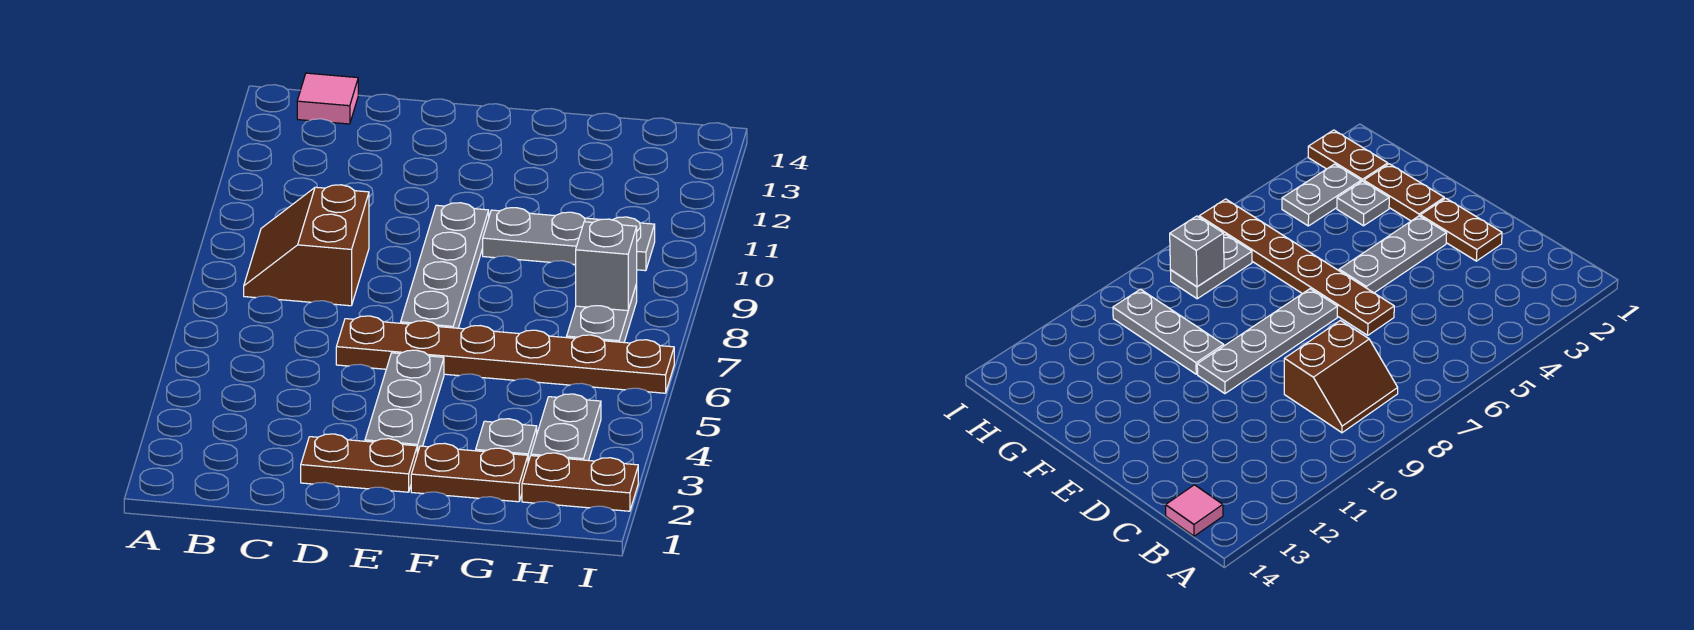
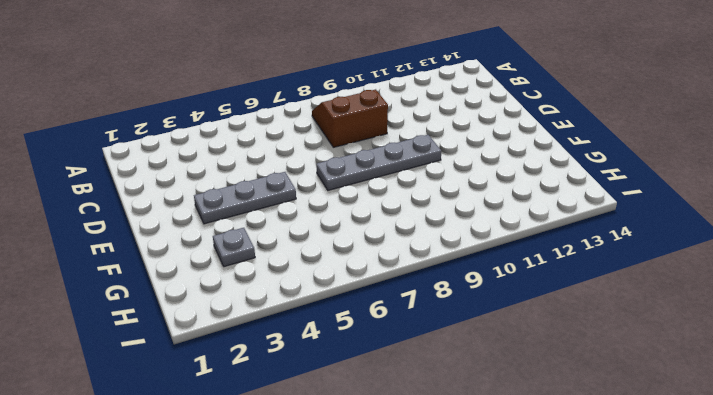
none -> pink 1x1 tile [297,73,358,124]
none -> brown 1x2 plate [301,434,417,492]
none -> brown 1x6 plate [336,316,674,393]

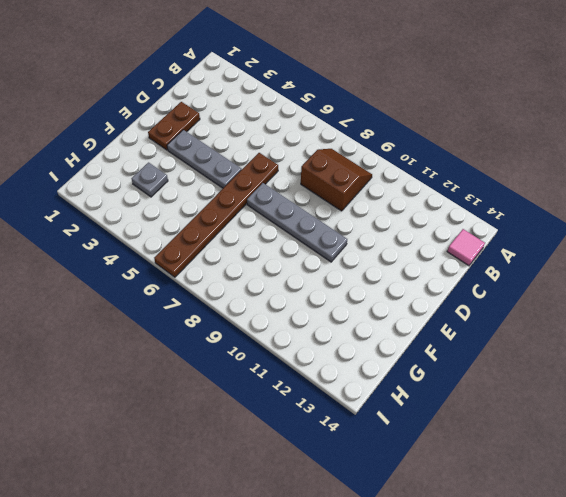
none -> brown 1x2 plate [411,443,528,502]
none -> grey 1x3 plate [483,208,655,271]
none -> brown 1x2 plate [522,453,638,511]

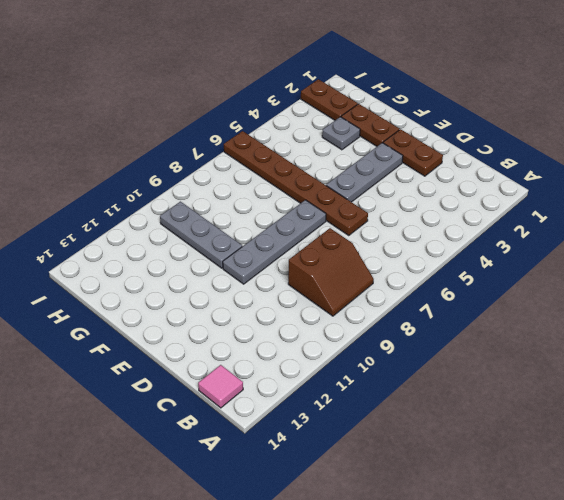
none -> grey 1x2 plate [531,394,601,461]
none -> grey 1x2 plate [567,284,637,343]
none -> grey 1x1 brick [576,219,637,311]

